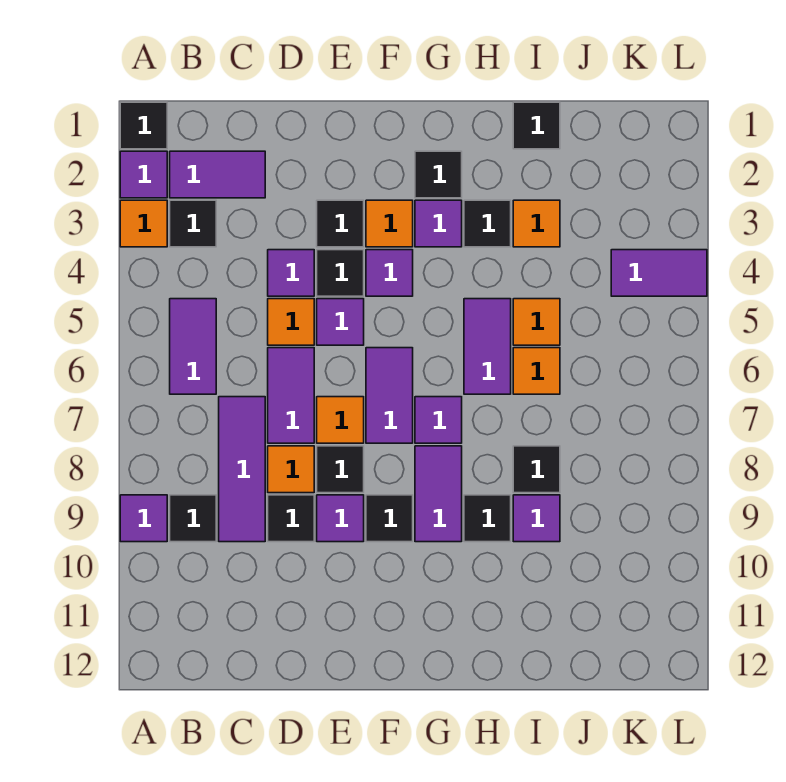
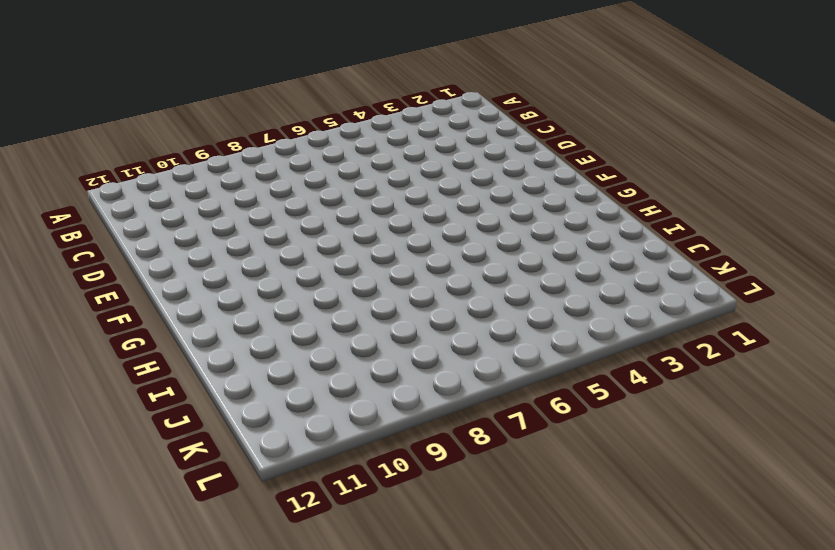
none -> black 1x1 tile [120,102,167,149]
none -> purple 1x1 tile [120,151,167,198]
none -> orange 1x1 tile [120,200,167,247]
none -> purple 1x1 tile [120,495,167,542]

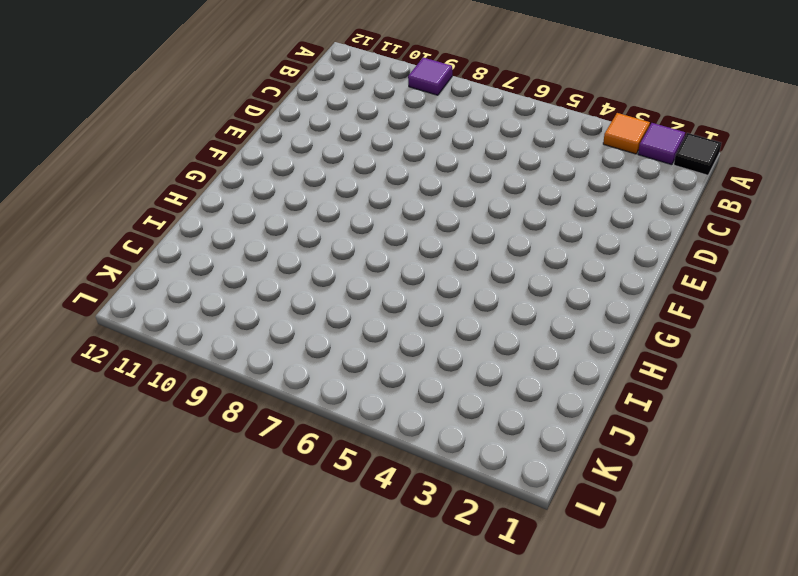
none -> purple 1x2 tile [170,151,265,198]
none -> black 1x1 tile [170,200,216,247]
none -> purple 1x2 tile [170,299,216,394]
none -> black 1x1 tile [170,495,216,542]

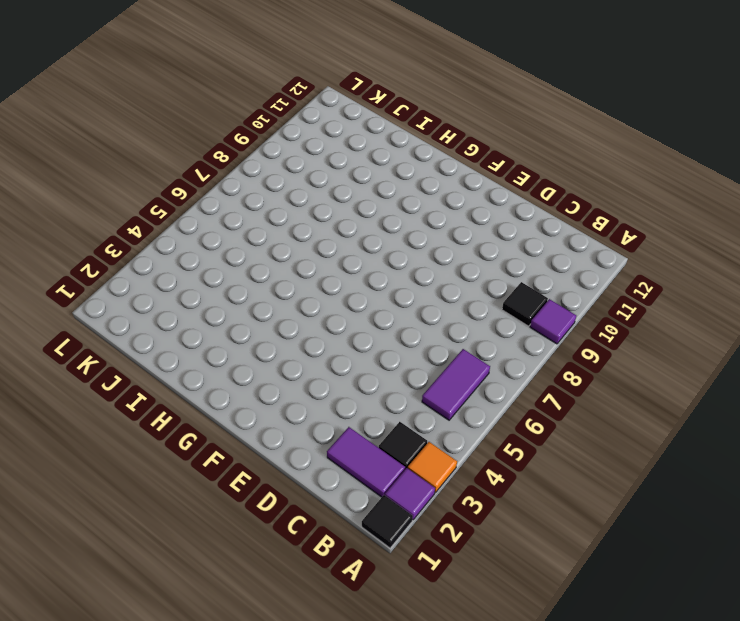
none -> purple 1x3 tile [219,397,265,542]
none -> purple 1x1 tile [268,250,314,296]
none -> orange 1x1 tile [268,299,314,345]
none -> purple 1x2 tile [268,348,314,443]

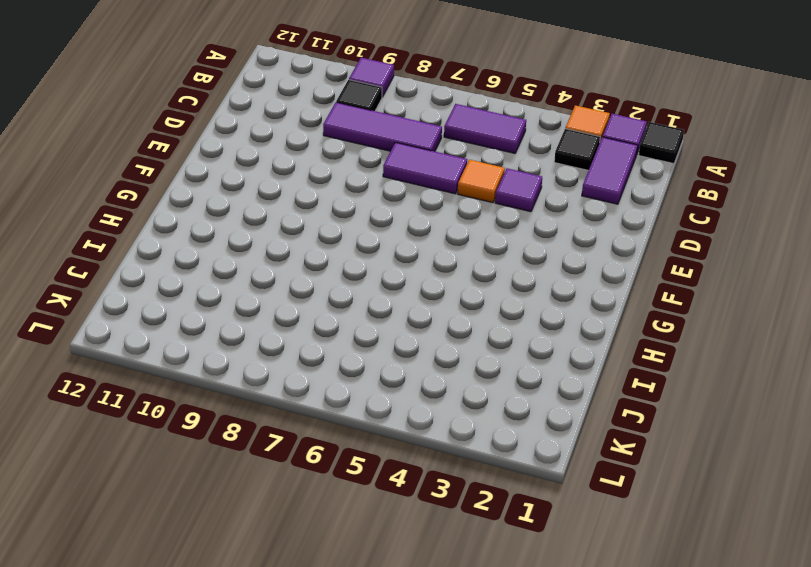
none -> orange 1x1 tile [268,446,314,493]
none -> black 1x1 tile [268,495,314,542]
none -> black 1x1 tile [317,200,364,247]
none -> black 1x1 tile [317,250,364,296]

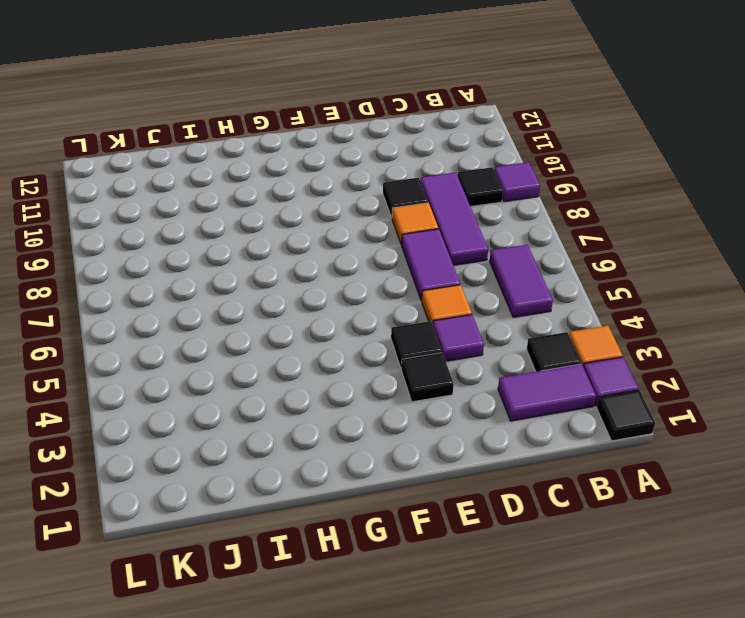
none -> purple 1x1 tile [317,299,364,345]
none -> orange 1x1 tile [317,397,364,443]
none -> black 1x1 tile [317,446,364,493]
none -> purple 1x1 tile [317,495,364,542]

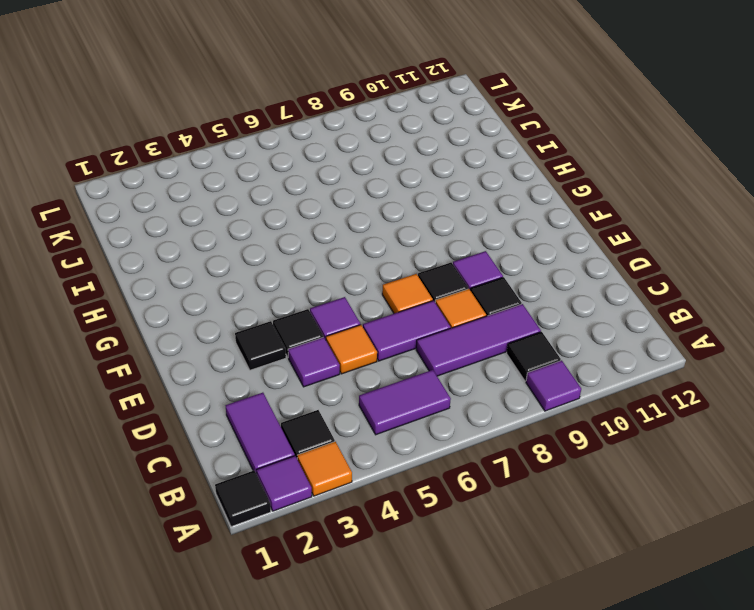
none -> orange 1x1 tile [366,200,413,247]
none -> purple 1x1 tile [366,250,413,296]
none -> purple 1x2 tile [366,348,413,443]
none -> black 1x1 tile [366,495,413,542]

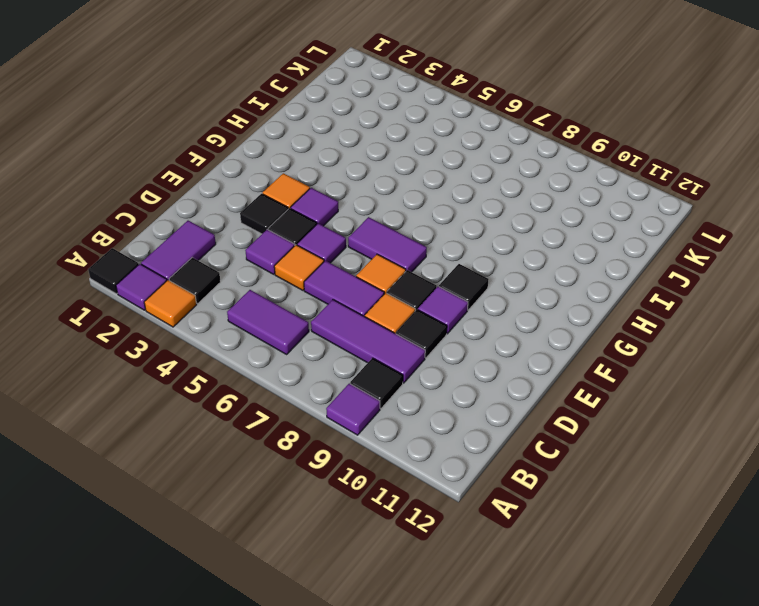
none -> black 1x1 tile [415,151,462,198]
none -> purple 1x1 tile [415,200,462,247]
none -> purple 1x1 tile [415,397,462,443]
none -> purple 1x2 tile [415,446,462,542]

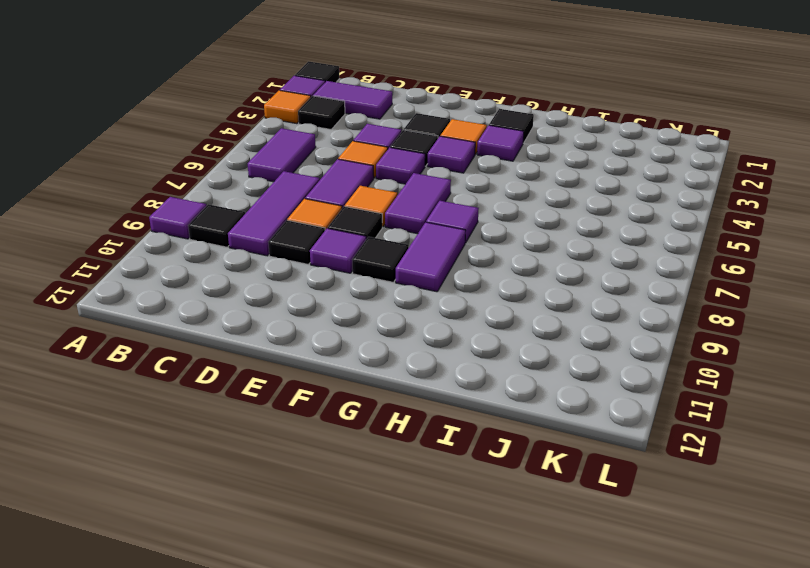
none -> black 1x1 tile [464,200,511,247]
none -> purple 1x2 tile [464,299,511,394]
none -> black 1x1 tile [464,495,511,542]
none -> black 1x1 tile [513,102,560,149]

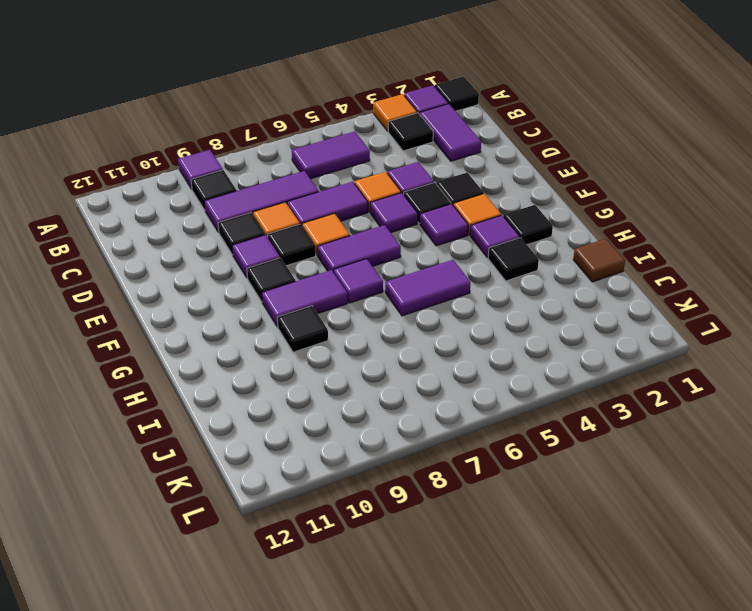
brown 1x1 tile [573,239,625,282] -> black 1x1 tile [513,102,560,149]
none -> orange 1x1 tile [513,200,560,247]
none -> orange 1x1 tile [513,299,560,345]
none -> orange 1x1 tile [513,348,560,394]
none -> black 1x1 tile [513,446,560,493]

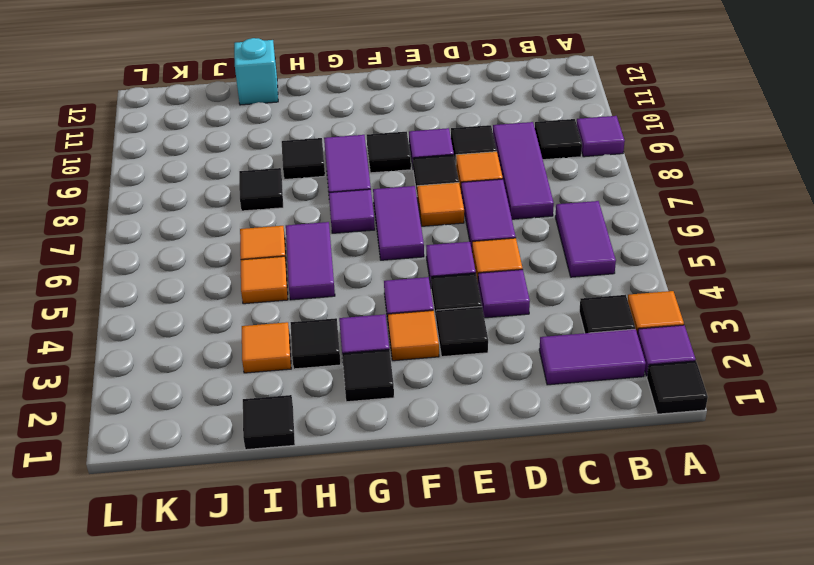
cyan 1x1 brick [234,38,278,105] -> none
none -> purple 1x1 tile [513,495,560,542]
none -> purple 1x2 tile [611,250,707,296]

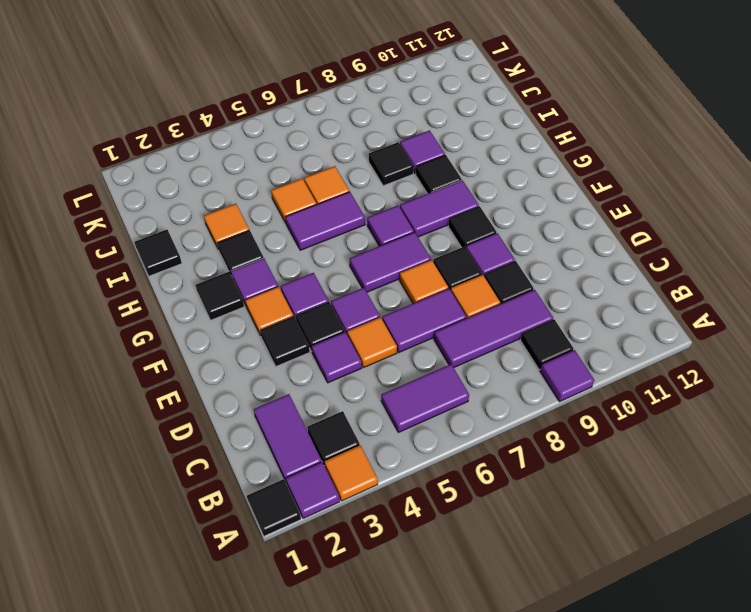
none -> purple 1x2 tile [611,250,707,296]

